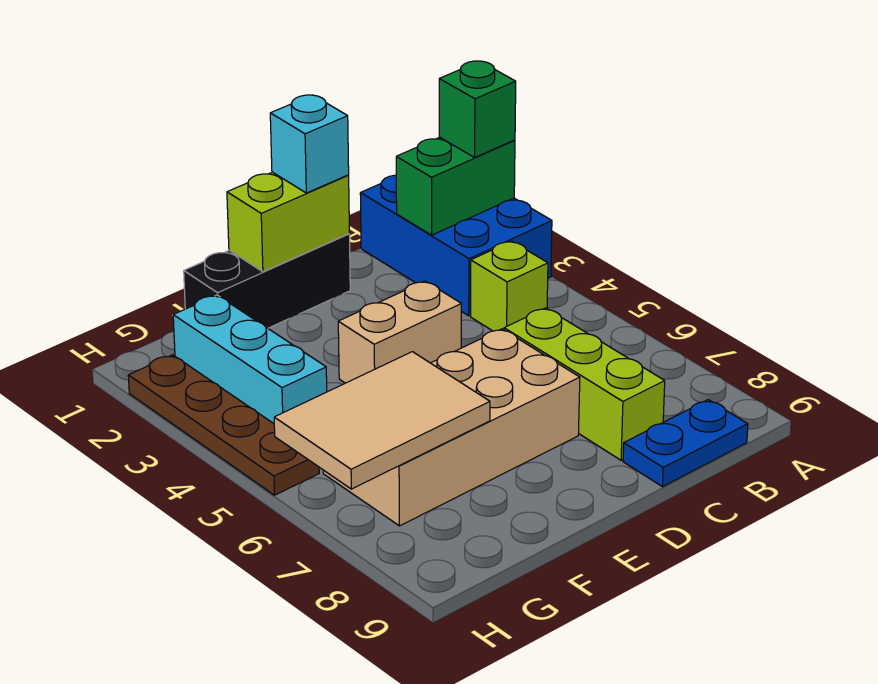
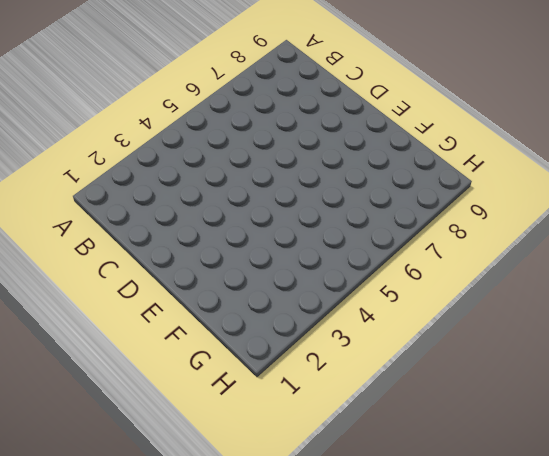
none -> blue 2x3 brick [360,175,552,316]
none -> lime 1x1 brick [471,241,548,331]
none -> blue 1x2 plate [623,400,748,487]

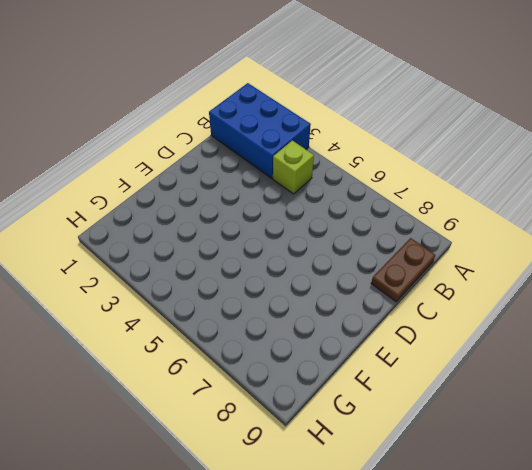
brown 1x2 plate [371,238,436,302] -> blue 1x2 plate [623,400,748,487]
none -> lime 1x3 brick [504,308,665,460]
none -> black 1x3 brick [184,234,350,328]
none -> tan 1x2 brick [338,281,461,383]

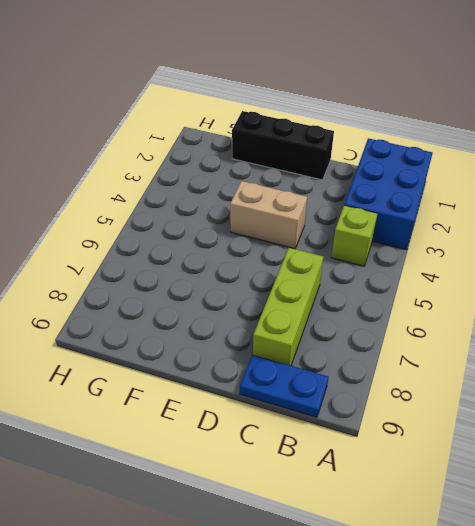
none -> tan 2x4 brick [323,329,580,526]
none -> cyan 1x3 brick [173,295,327,423]
none -> brown 1x4 plate [128,355,319,495]

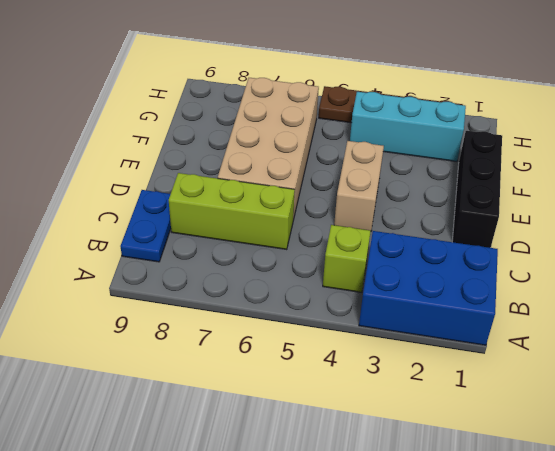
none -> green 1x2 brick [396,137,515,235]
none -> lime 1x2 brick [227,172,349,272]
none -> tan 2x3 tile [274,352,490,489]

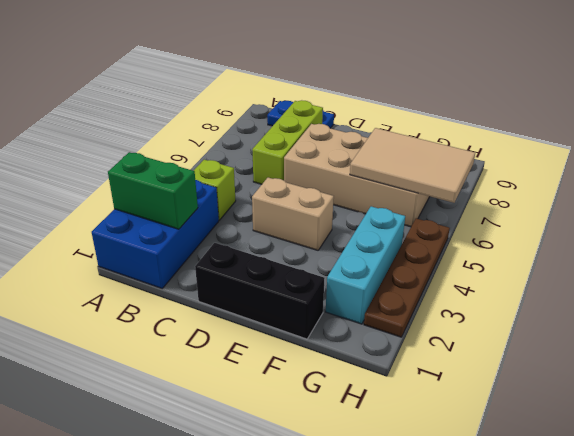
none -> lime 1x2 brick [227,172,349,272]
none -> green 1x1 brick [439,61,516,157]
none -> cyan 1x1 brick [270,95,349,193]

